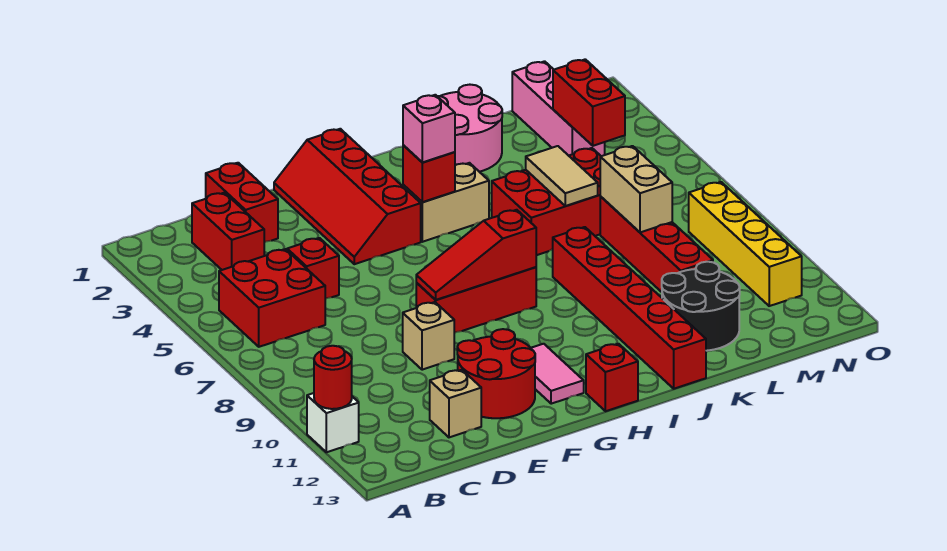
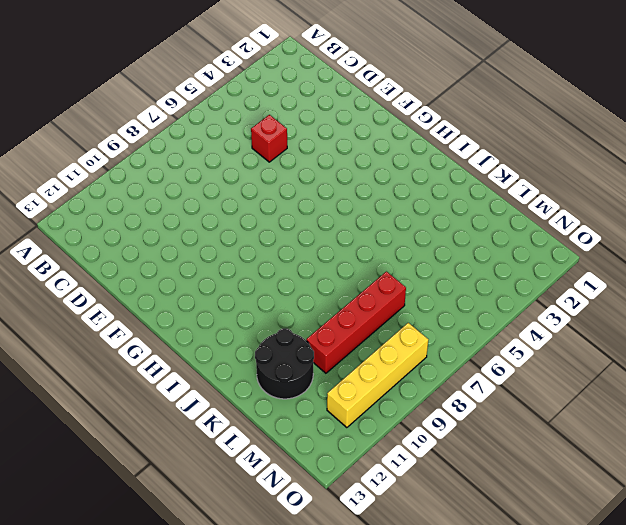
none -> white 1x1 brick [307,393,359,452]
none -> red 2x2 brick [219,249,325,347]
none -> red 1x2 brick [192,193,264,270]

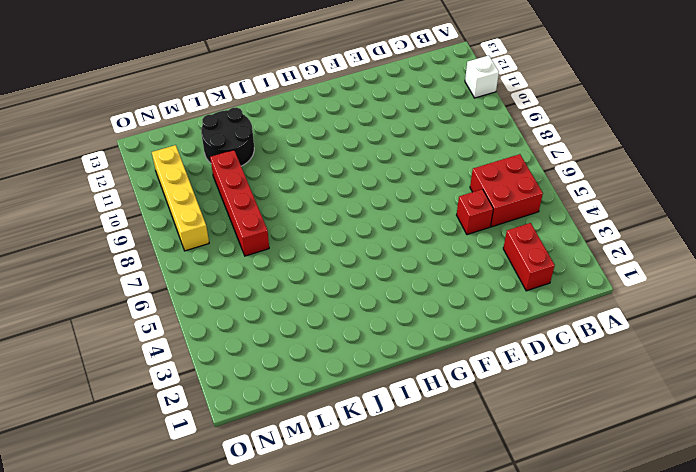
none -> red 1x2 brick [206,163,278,242]
none -> tan 1x1 brick [430,370,481,437]
none -> tan 1x1 brick [403,302,454,370]

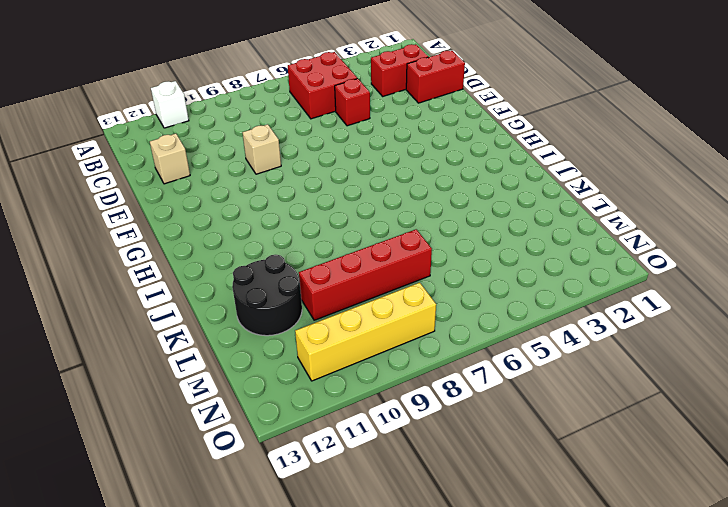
none -> red 2x2 round brick [457,329,535,418]
none -> red 2x4 slope [274,129,421,264]
none -> red 1x3 brick [416,267,536,333]

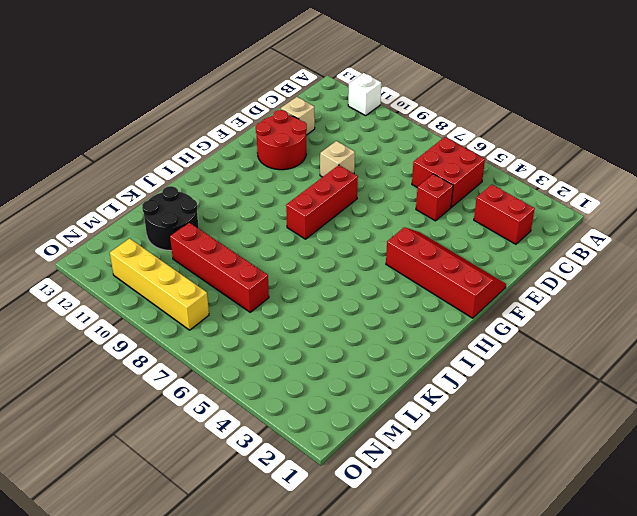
none -> red 1x2 brick [206,163,278,242]
none -> pink 1x2 tile [531,344,584,404]
none -> tan 1x2 brick [403,163,489,242]

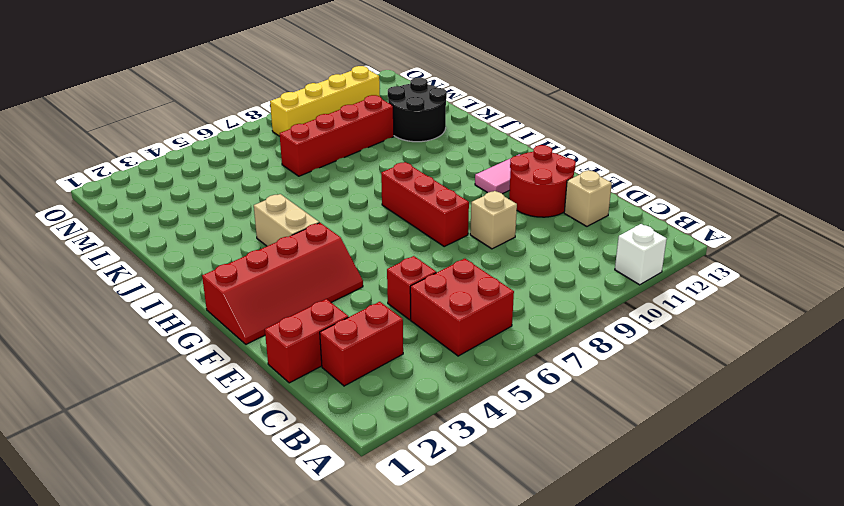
none -> red 1x1 brick [586,344,638,411]
none -> pink 2x2 round brick [437,85,502,172]
none -> red 2x3 brick [492,148,601,255]

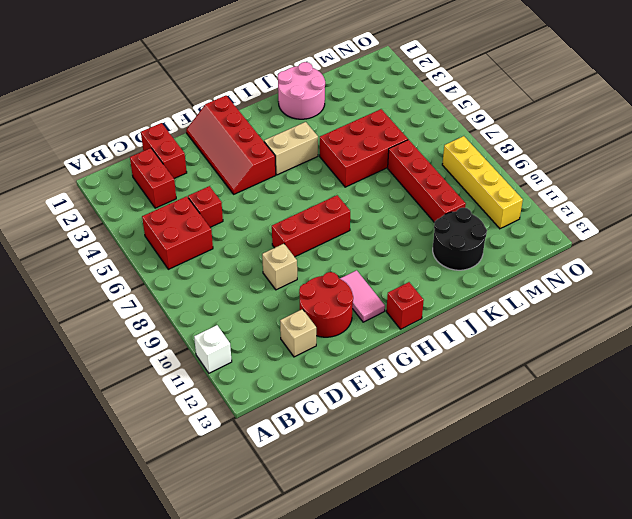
none -> red 1x6 brick [553,227,706,389]
none -> pink 1x3 brick [512,61,605,156]
none -> red 1x1 round brick [314,346,352,409]

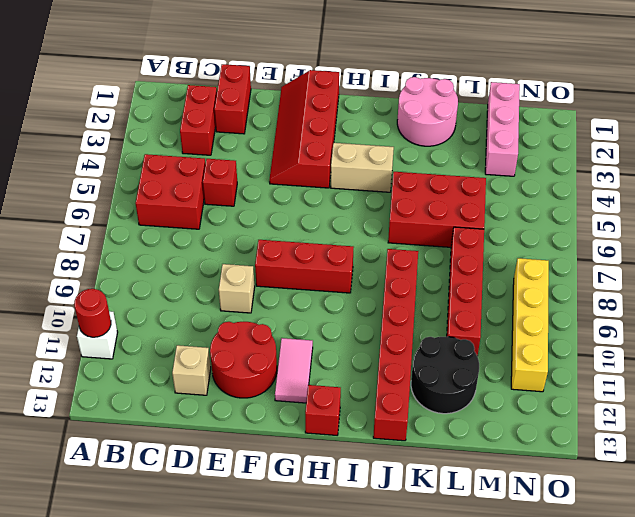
none -> red 1x3 slope [416,210,536,300]
none -> red 1x1 brick [403,145,455,202]
none -> tan 1x2 tile [526,146,598,206]

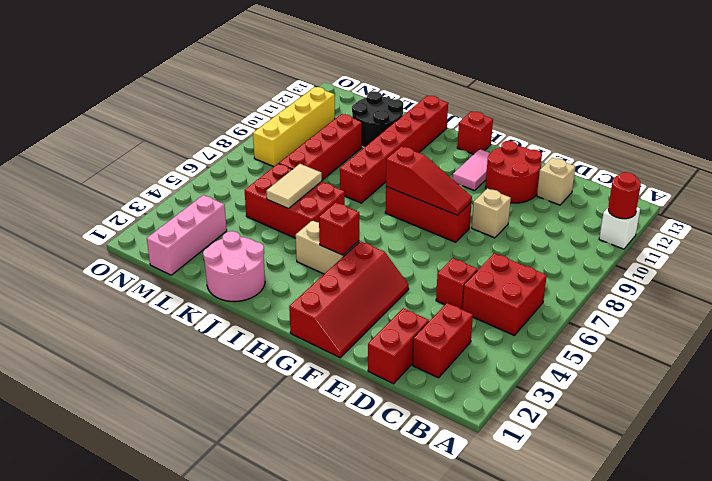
none -> tan 1x2 brick [600,146,672,232]
none -> red 1x2 brick [553,59,625,146]
none -> pink 1x1 brick [403,95,455,162]

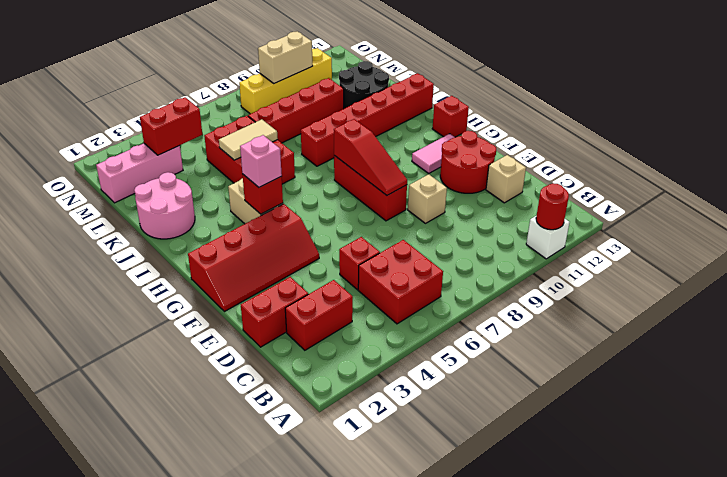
tan 1x2 brick [258,32,313,84] -> tan 1x2 brick moved to [600,146,672,232]

